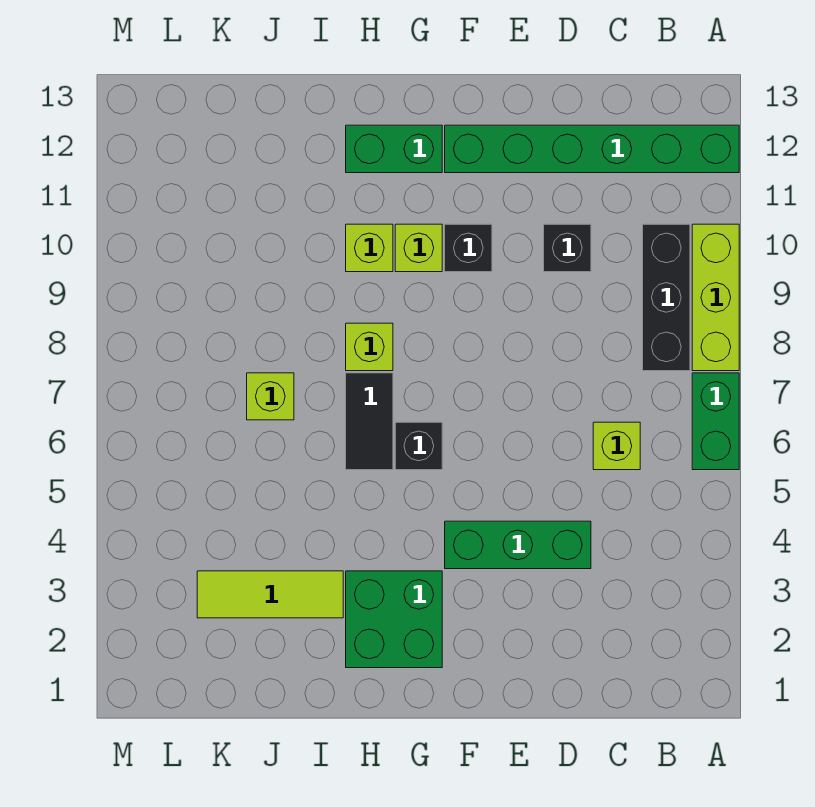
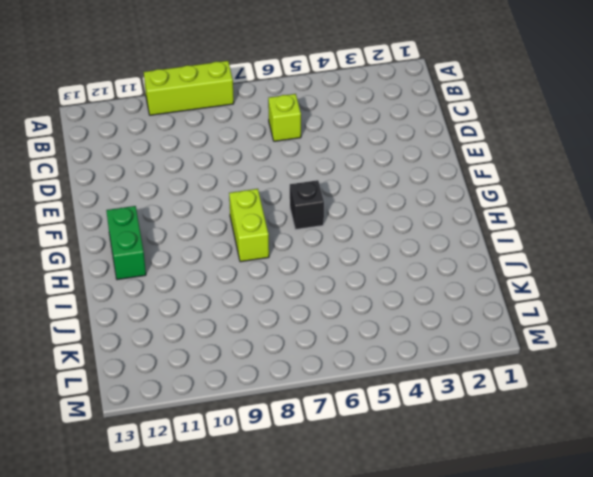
lime 1x2 brick [229,189,269,262] -> lime 1x1 brick [346,323,393,371]
none -> green 1x2 brick [692,373,739,470]
none -> green 1x6 brick [445,125,739,173]
none -> black 1x3 brick [643,224,690,371]

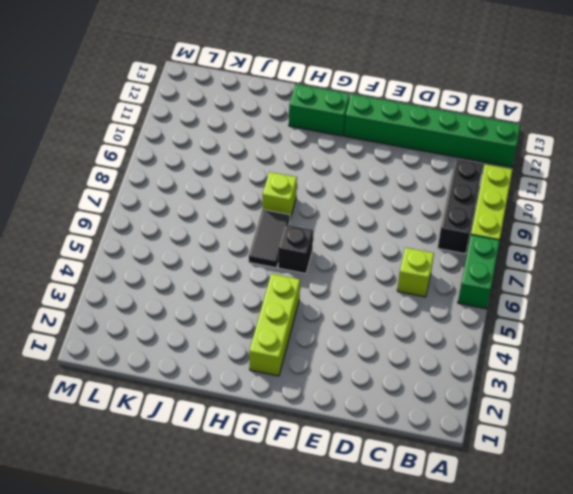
lime 1x3 brick [249,274,300,376] -> green 2x2 brick [346,571,442,668]
none -> green 1x3 brick [445,521,591,569]
none -> black 1x1 brick [544,224,591,272]
none -> black 1x1 brick [445,224,492,272]

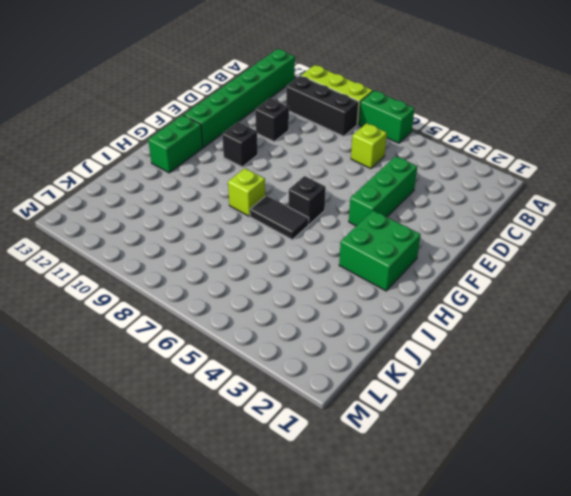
none -> lime 1x1 brick [395,224,442,272]
none -> lime 1x1 brick [346,224,393,272]
none -> lime 1x3 tile [197,571,343,618]

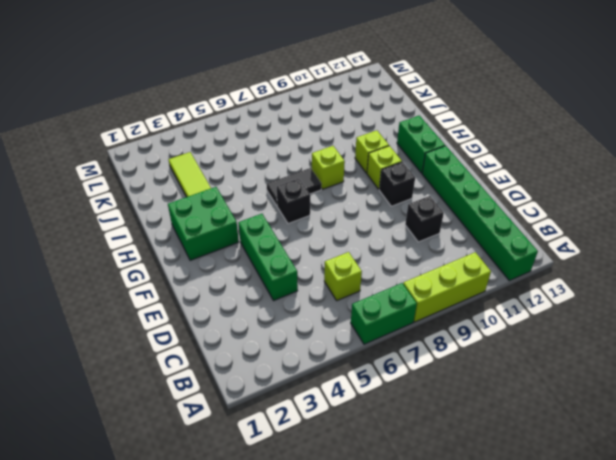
none -> black 1x3 brick [643,224,690,371]
none -> lime 1x1 brick [247,373,294,420]

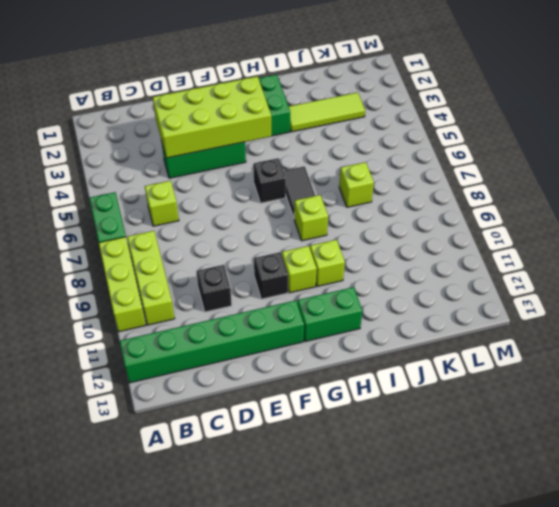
lime 1x3 brick [128,231,175,325] -> black 1x3 brick [643,224,690,371]
lime 2x4 brick [153,76,271,158] -> none

